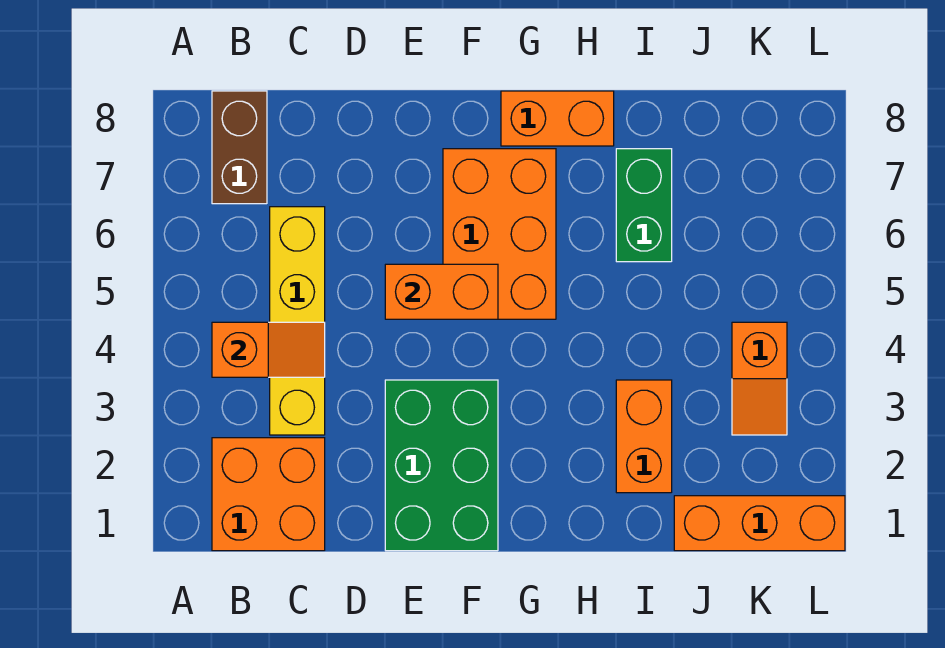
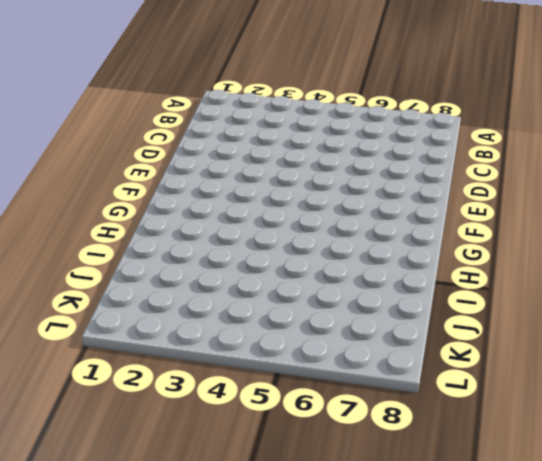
none -> orange 2x2 brick [212,438,325,551]
none -> brown 1x2 brick [212,91,267,204]
none -> yellow 1x4 brick [270,207,325,435]

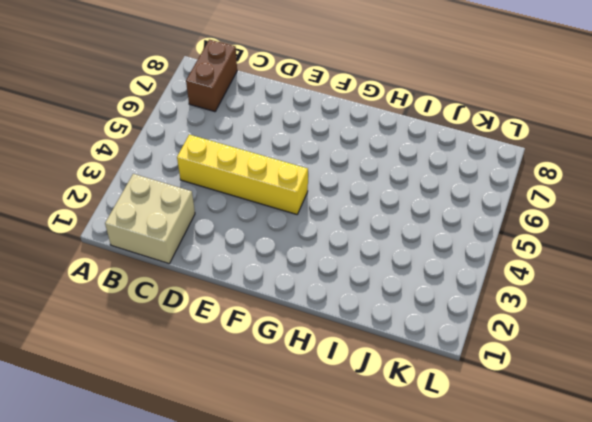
tan 2x2 brick [105,174,195,264] -> orange 2x2 brick [212,438,325,551]
yellow 1x4 brick [177,135,308,214] -> yellow 1x4 brick turned to [270,207,325,435]
none -> green 2x3 brick [385,380,498,551]
none -> orange 2x3 brick [443,149,556,319]
none -> orange 1x2 brick [501,91,614,146]

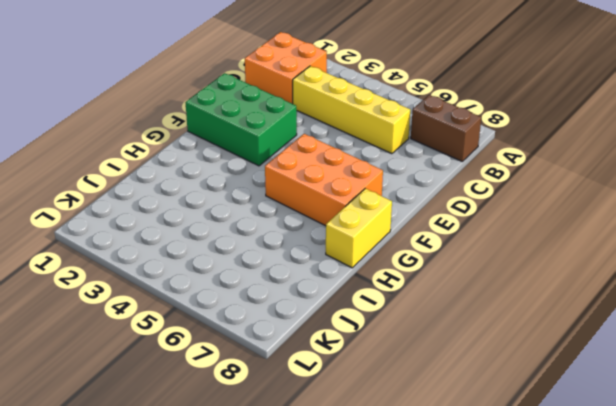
yellow 1x2 brick [326,189,392,268] -> orange 1x2 brick [501,91,614,146]
none -> orange 1x2 brick [616,380,672,493]
none -> green 1x2 brick [616,149,672,262]
none -> orange 1x3 brick [674,496,845,551]

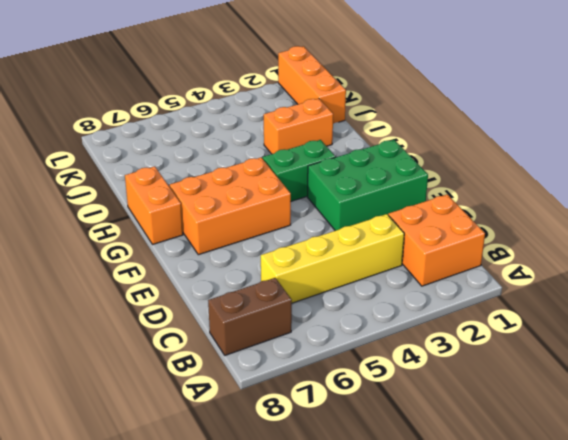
green 1x2 brick [263,140,336,201] -> green 1x2 brick moved to [616,149,672,262]
none -> orange 1x2 slope [732,322,787,435]
none -> orange 1x2 slope [212,322,325,377]
none -> orange 1x2 brick [385,264,498,319]

